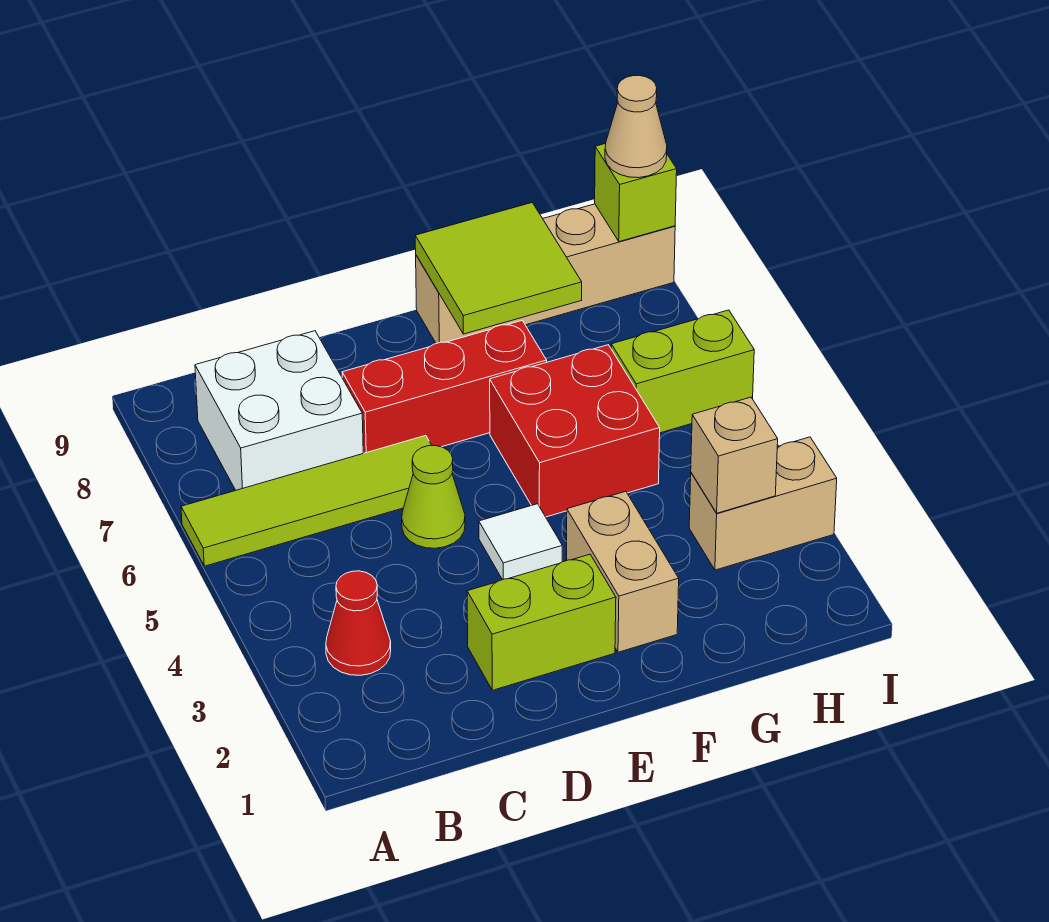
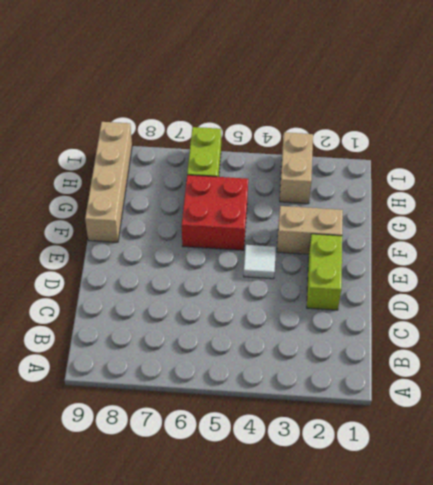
none -> lime 1x4 tile [181,436,432,566]
none -> red 1x1 cone [326,571,391,675]
none -> white 2x2 brick [195,331,363,490]

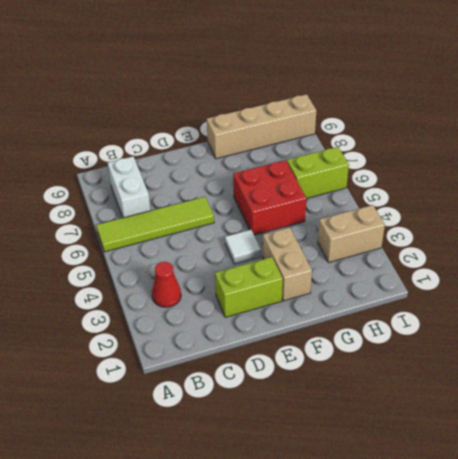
white 1x2 brick [108,157,150,218] -> white 2x2 brick [195,331,363,490]
none -> lime 1x1 cone [402,446,465,548]
none -> red 1x3 brick [342,321,547,453]
none -> lime 2x2 tile [415,203,582,334]

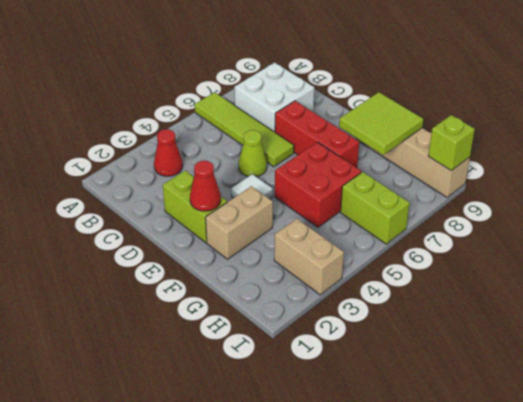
red 1x1 cone [190,161,221,211] -> none
none -> tan 1x1 brick [691,397,778,513]
none -> tan 1x1 cone [605,75,667,178]

